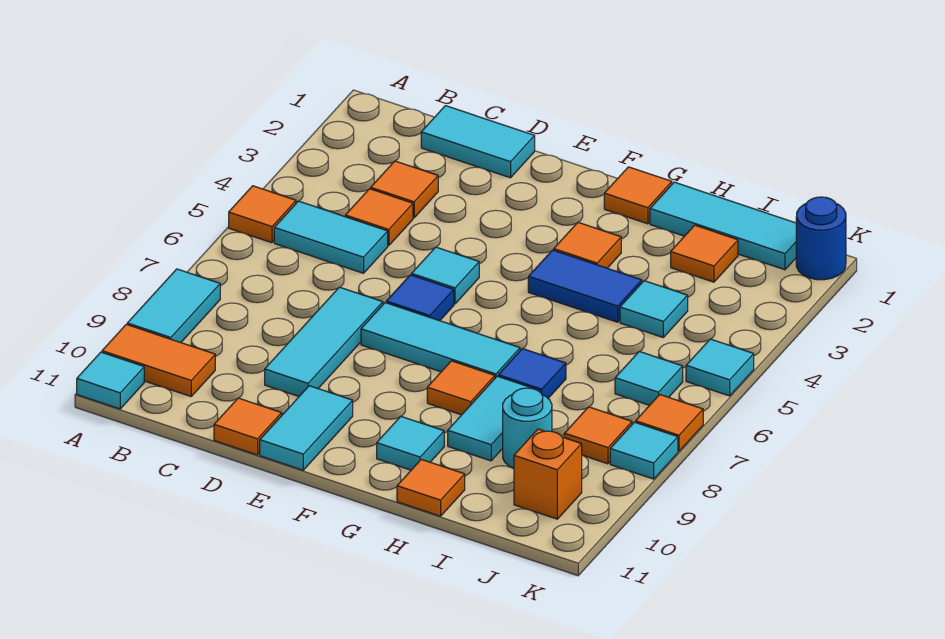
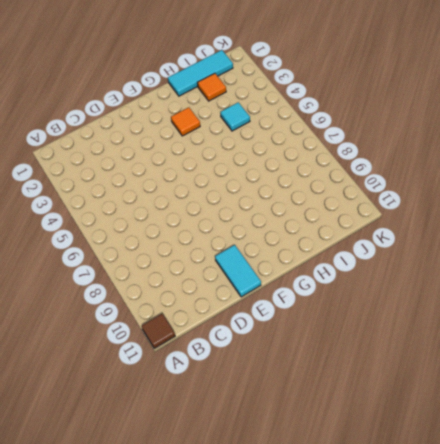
brown 1x1 tile [141,314,175,348] -> cyan 1x1 tile [77,352,144,409]
none -> orange 1x1 tile [229,186,296,243]
none -> cyan 1x2 tile [127,269,220,343]
none -> orange 1x2 tile [102,324,215,396]
none -> cyan 1x2 tile [274,201,388,273]

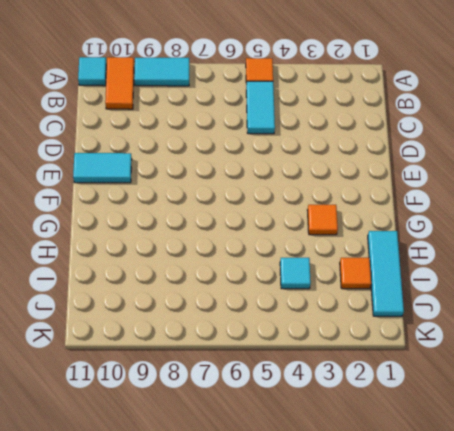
none -> cyan 1x2 tile [421,106,535,178]
none -> orange 1x1 tile [371,161,438,218]
none -> orange 1x1 tile [345,189,413,246]
none -> cyan 1x3 tile [265,287,383,396]

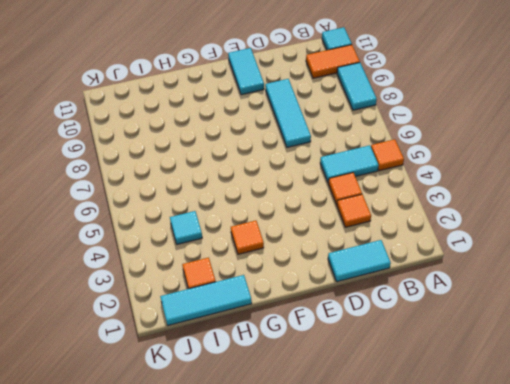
none -> orange 1x1 tile [214,398,282,455]
none -> cyan 1x1 tile [412,247,479,304]
none -> blue 1x1 tile [386,275,454,321]
none -> cyan 1x3 tile [361,303,520,378]

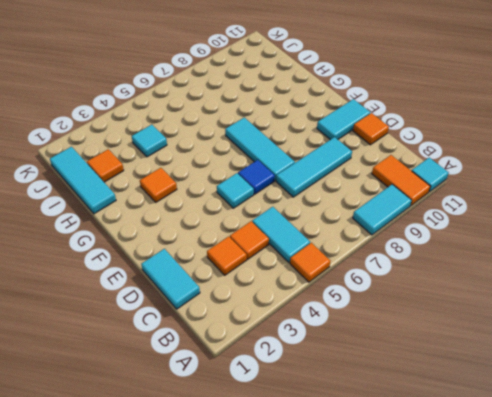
none -> orange 1x1 tile [604,167,672,224]
none -> blue 1x2 tile [528,250,642,322]
none -> orange 1x1 tile [427,361,495,415]
none -> cyan 1x1 tile [377,416,444,470]

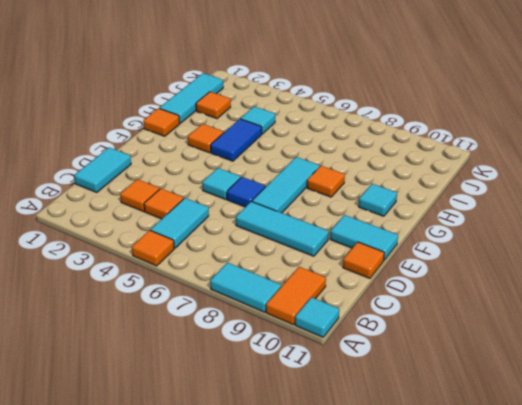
none -> blue 1x1 tile [498,348,566,398]
none -> cyan 1x2 tile [448,376,541,461]
none -> orange 1x1 tile [397,459,465,516]
none -> cyan 1x1 round brick [503,388,552,468]

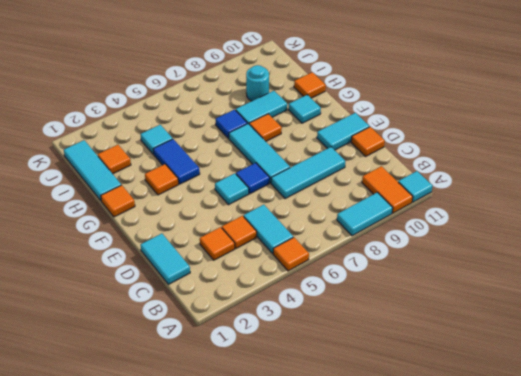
none -> cyan 1x1 tile [615,351,683,405]
none -> orange 1x1 tile [564,407,632,464]
none -> orange 1x1 brick [514,429,582,519]
none -> blue 1x1 round brick [796,197,846,280]

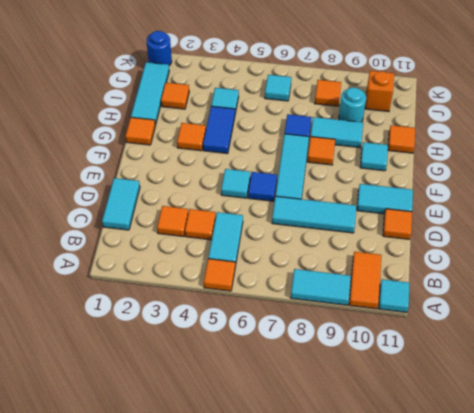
none -> cyan 1x1 tile [686,339,754,396]
none -> orange 1x1 tile [636,395,703,451]
none -> cyan 1x1 tile [610,422,678,479]

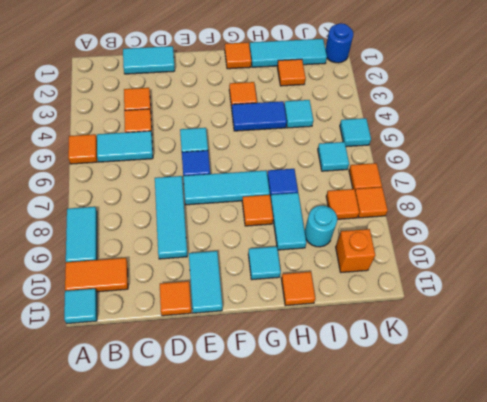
orange 1x1 tile [355,187,388,218] -> cyan 1x1 tile [610,422,678,479]

